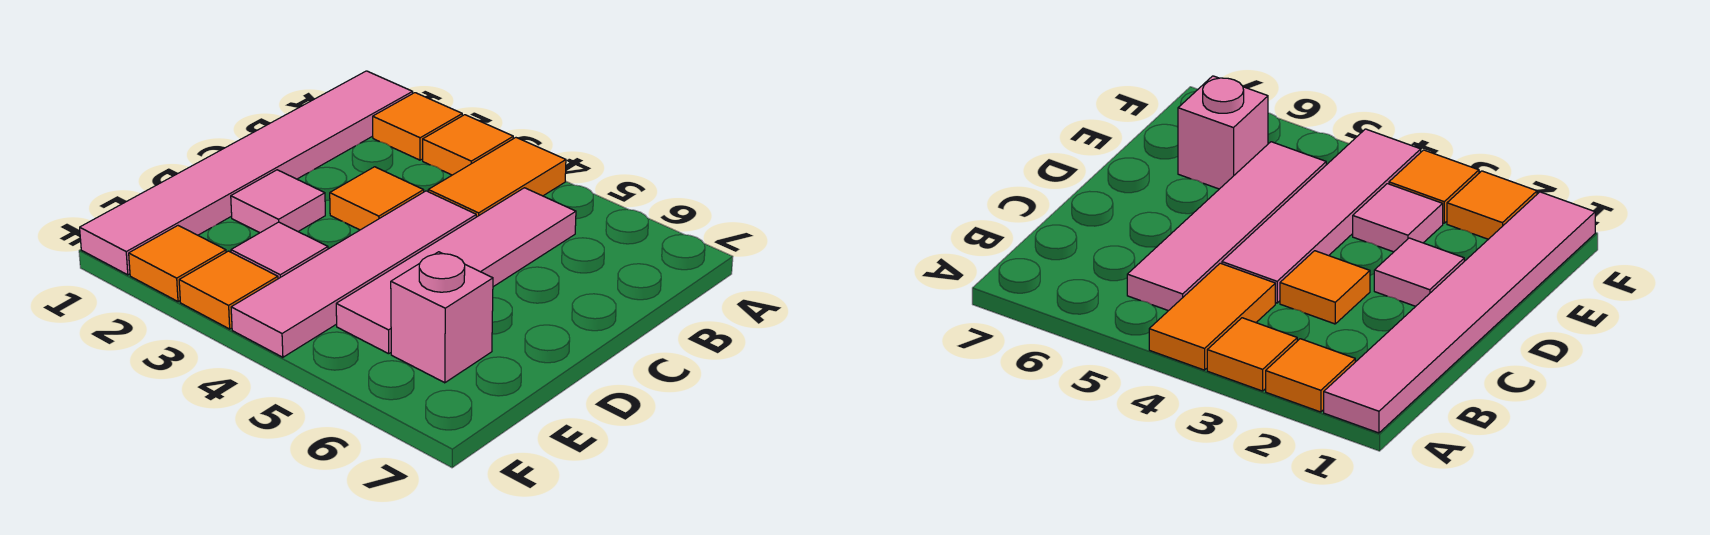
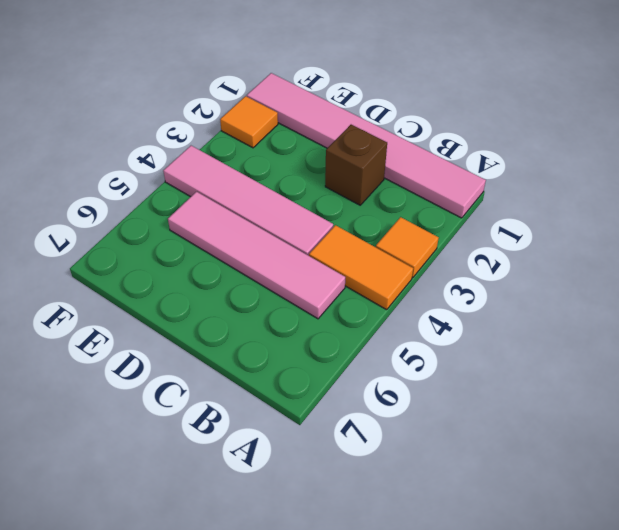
brown 1x1 brick [325,125,387,205] -> none
none -> orange 1x1 tile [373,93,462,160]
none -> orange 1x1 tile [330,167,424,230]
none -> pink 1x1 tile [231,170,325,233]

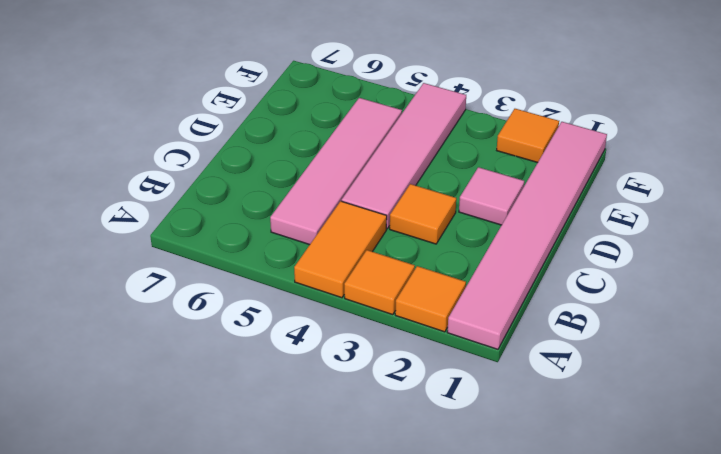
none -> pink 1x1 tile [231,222,328,279]
none -> pink 1x1 brick [391,252,493,383]
none -> orange 1x1 tile [179,251,278,329]

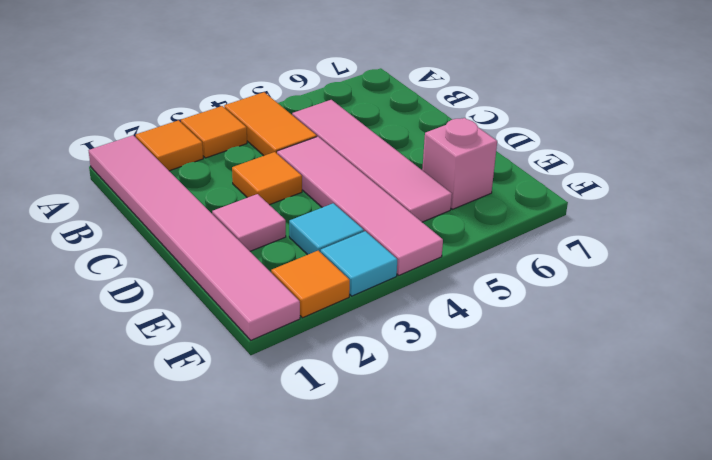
cyan 1x1 tile [289,203,364,255] -> pink 1x1 tile [231,222,328,279]
cyan 1x1 tile [321,231,397,296] -> orange 1x1 tile [179,251,278,329]

